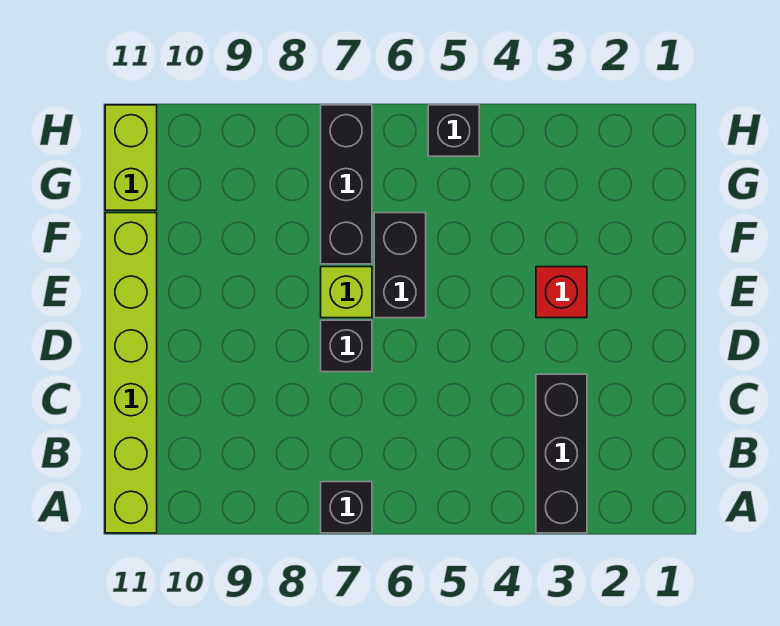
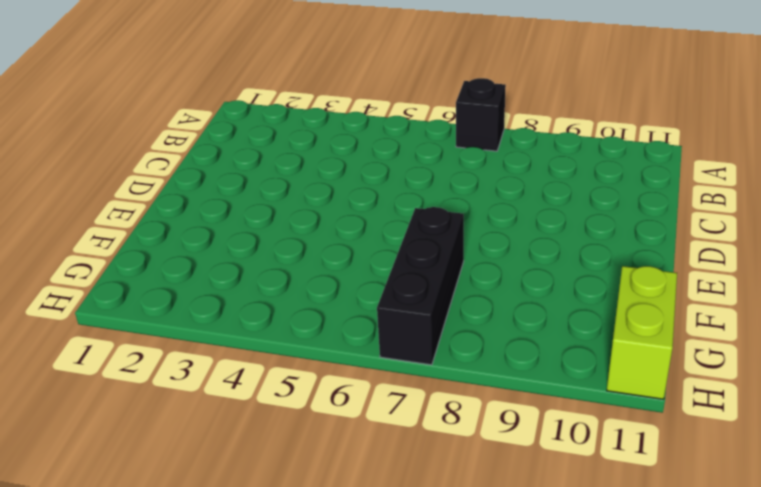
none -> black 1x3 brick [536,374,587,533]
none -> lime 1x6 brick [105,213,157,533]

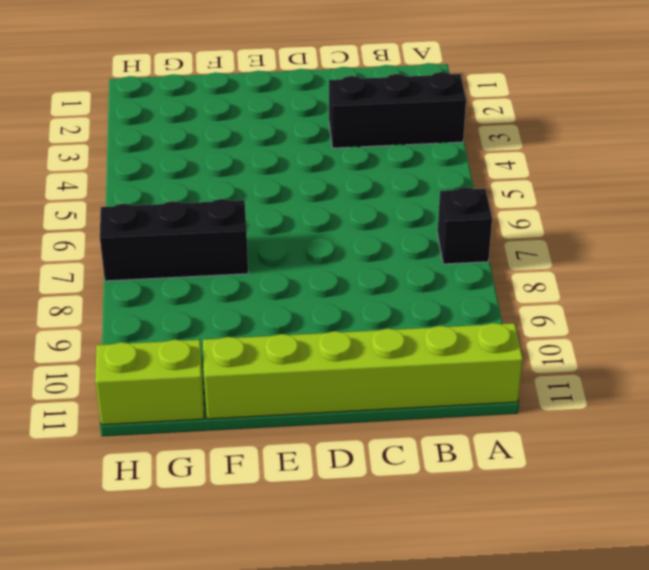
none -> black 1x1 brick [321,320,372,372]
none -> red 1x1 brick [536,267,587,318]

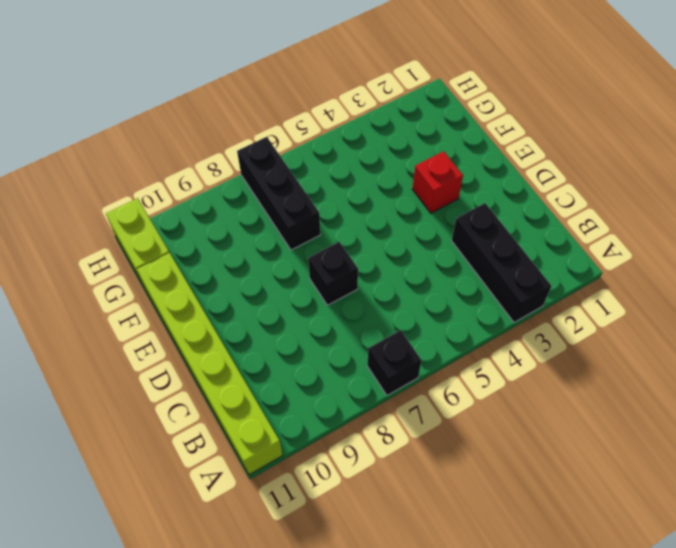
none -> black 1x2 brick [374,213,426,318]
none -> lime 1x1 brick [321,267,372,318]

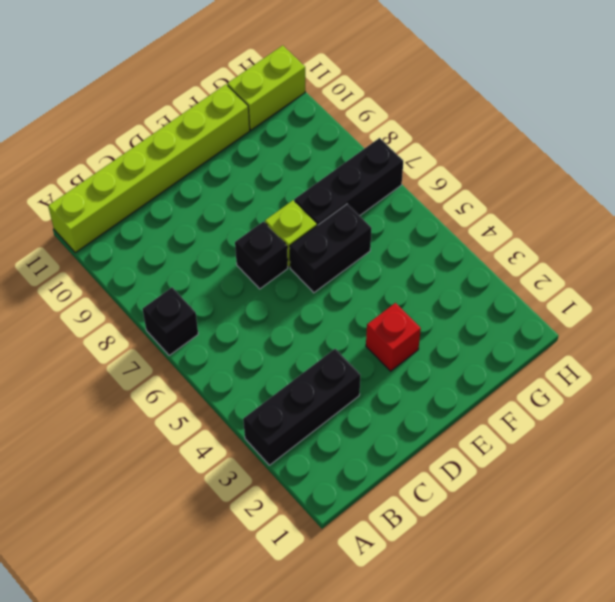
none -> black 1x1 brick [428,105,479,156]

